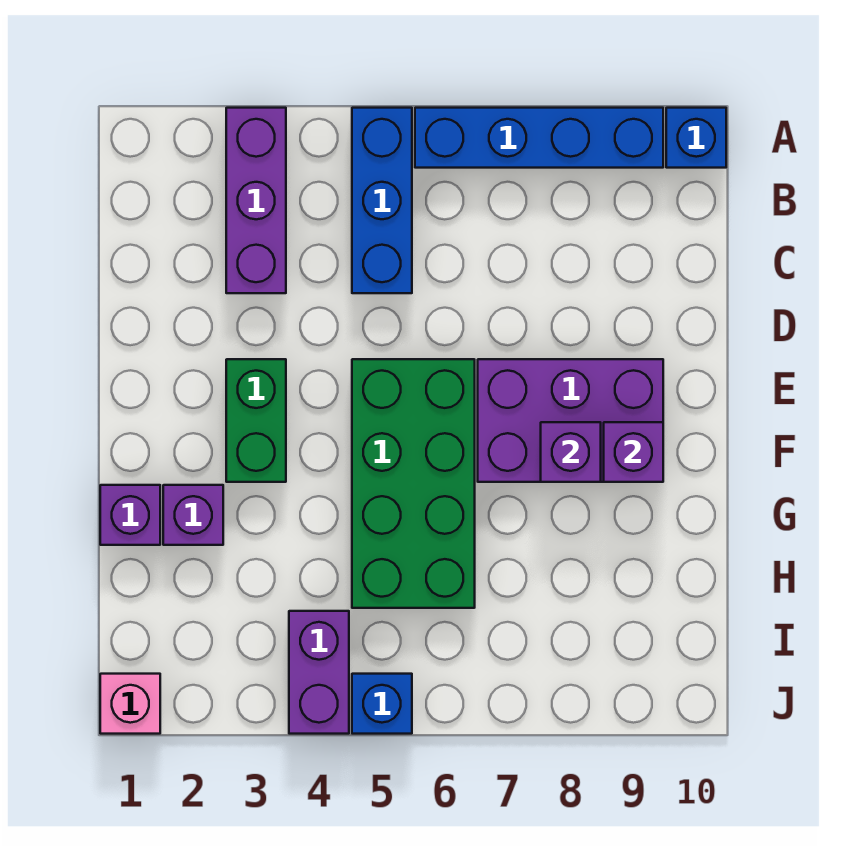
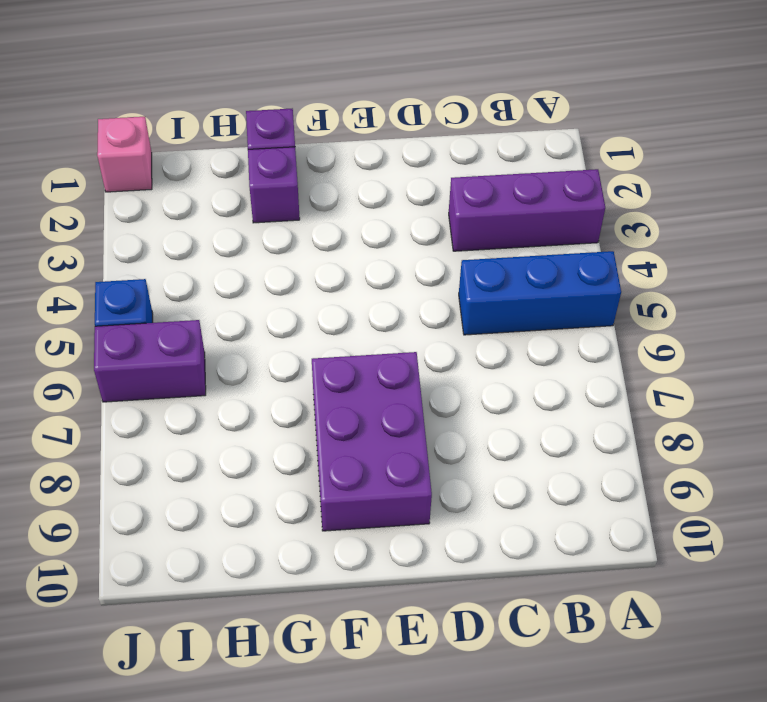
purple 1x2 brick [94,320,206,402] -> purple 1x2 brick moved to [289,611,349,734]
none -> blue 1x4 brick [415,108,663,168]
none -> blue 1x1 brick [666,108,726,168]
none -> green 1x2 brick [226,359,286,482]

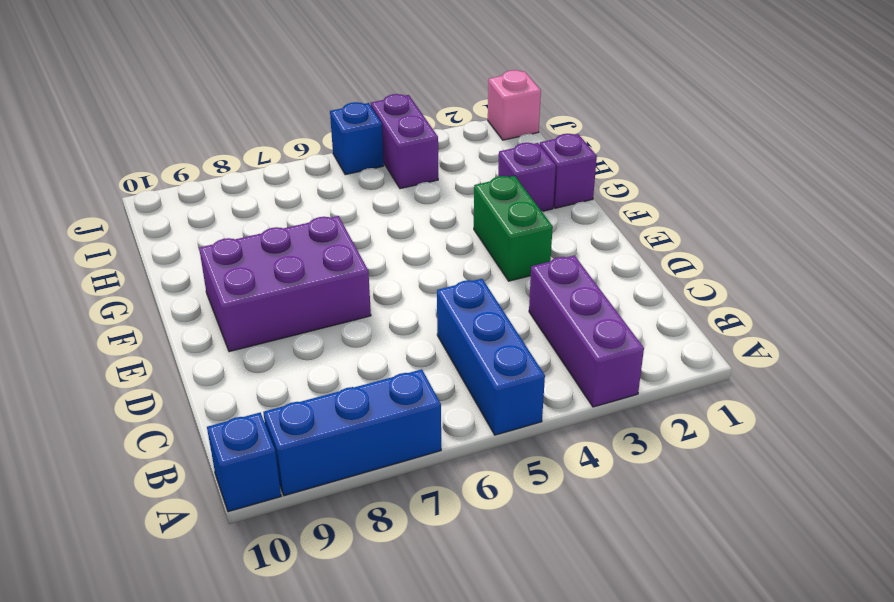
blue 1x3 brick [263,369,441,496] -> blue 1x4 brick [415,108,663,168]
none -> green 2x4 brick [352,359,475,608]
none -> purple 1x1 brick [541,422,601,482]
none -> purple 1x1 brick [604,422,663,482]

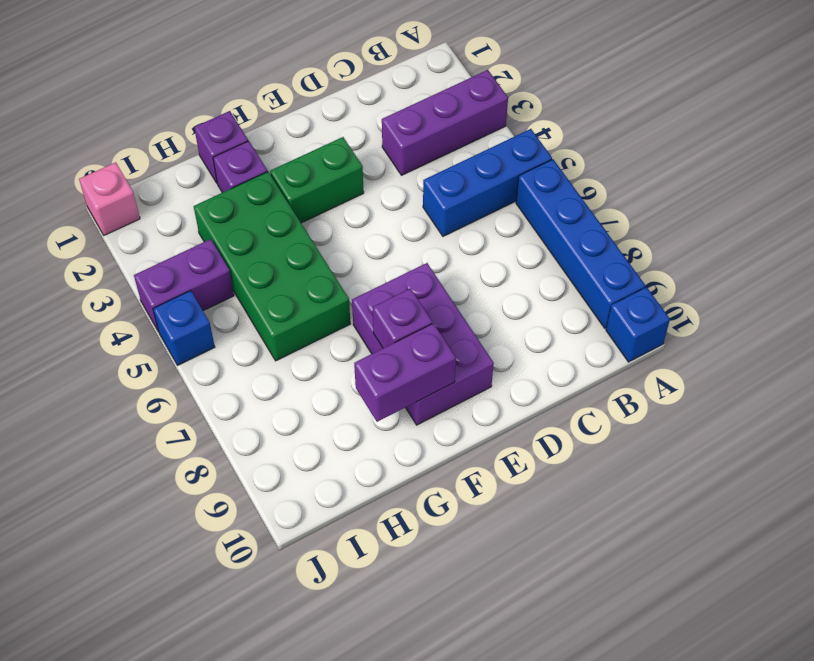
purple 1x2 brick [354,323,456,422] -> purple 1x1 brick [604,422,663,482]
green 2x4 brick [194,172,350,361] -> green 2x4 brick turned to [352,359,475,608]

